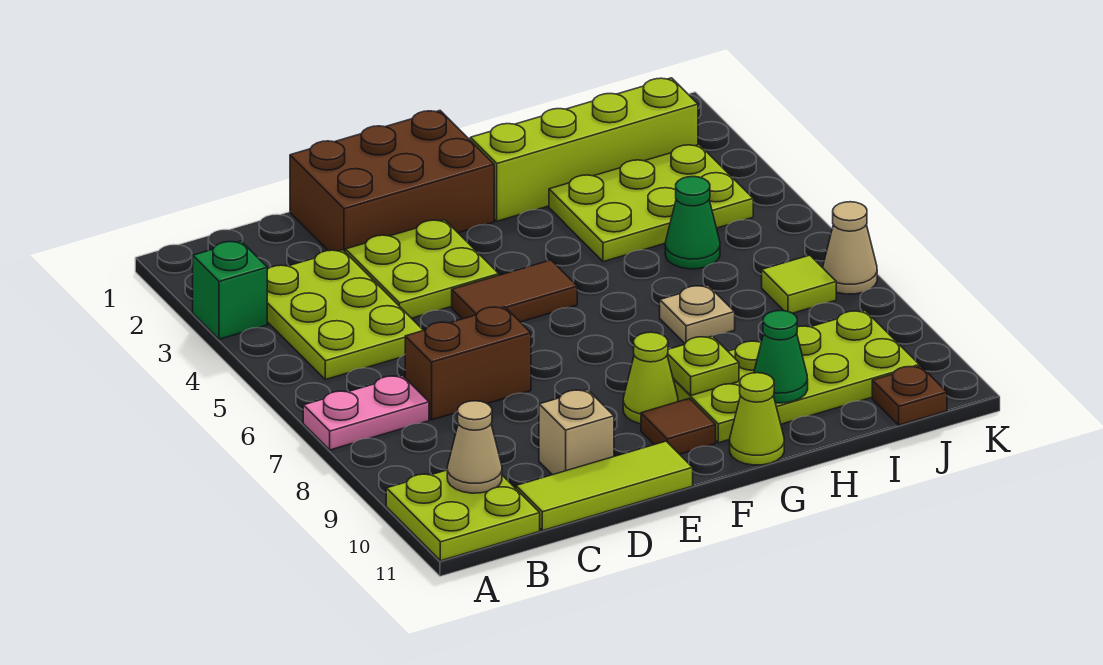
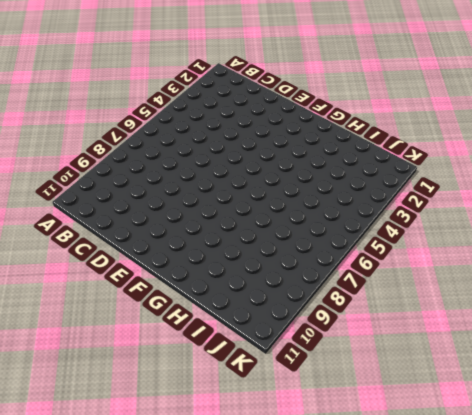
none -> green 1x1 brick [193,241,267,339]
none -> pink 1x2 plate [303,376,429,450]
none -> lime 2x2 plate [386,470,540,561]

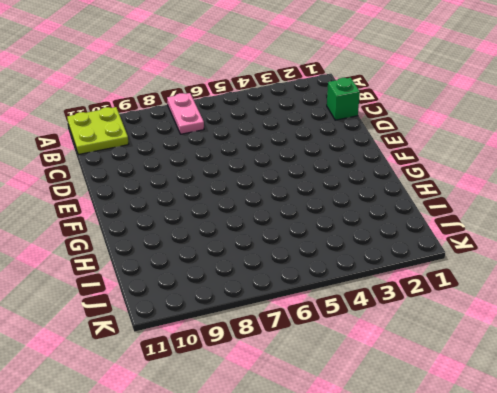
green 1x1 brick [327,78,360,120] -> green 1x1 brick moved to [193,241,267,339]
none -> lime 2x3 plate [267,250,423,380]
none -> brown 1x2 brick [405,307,531,420]
none -> lime 1x3 tile [516,441,693,531]

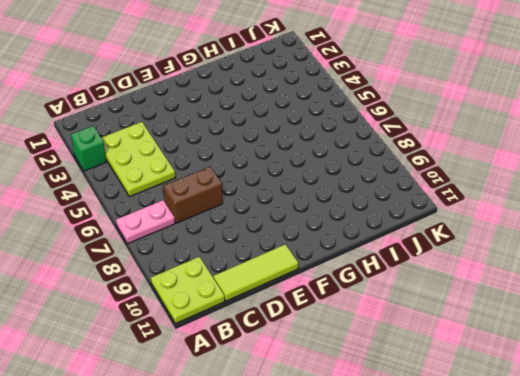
none -> brown 2x3 brick [290,111,494,251]
none -> lime 2x2 plate [345,220,499,318]
none -> tan 1x1 brick [539,390,614,475]

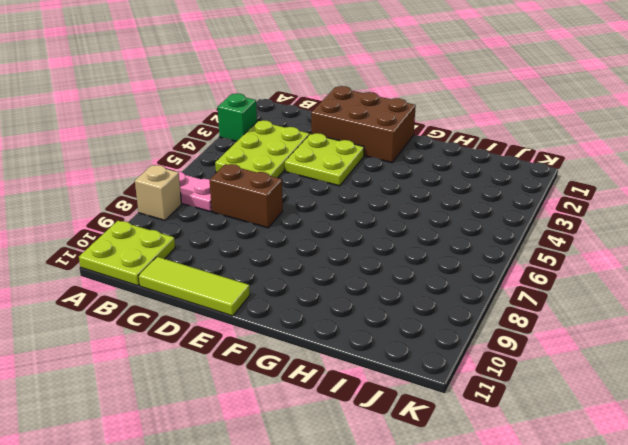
tan 1x1 brick [135,165,182,220] -> tan 1x1 brick moved to [539,390,614,475]
none -> brown 1x2 tile [452,260,577,322]
none -> lime 1x1 cone [623,332,678,424]
none -> brown 1x1 tile [641,398,716,454]

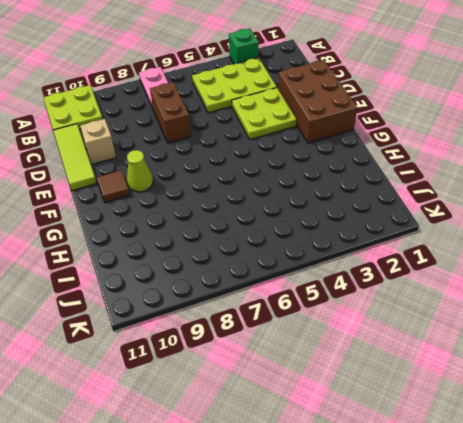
none -> brown 1x2 tile [452,260,577,322]
none -> lime 1x4 brick [470,78,698,221]
none -> lime 2x4 plate [673,311,919,443]

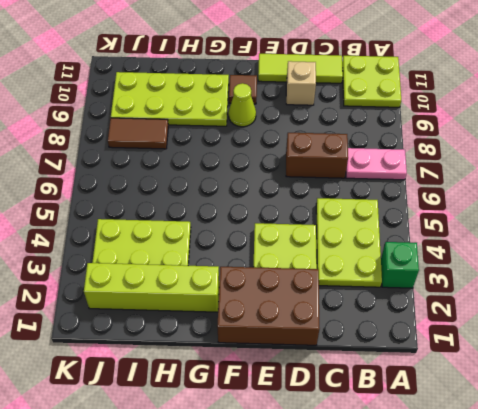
brown 1x2 tile [108,118,168,149] -> brown 1x2 tile moved to [452,260,577,322]
none -> lime 1x1 cone [730,373,784,465]
none -> tan 1x1 plate [660,285,735,343]
none -> green 1x1 cone [665,177,720,269]

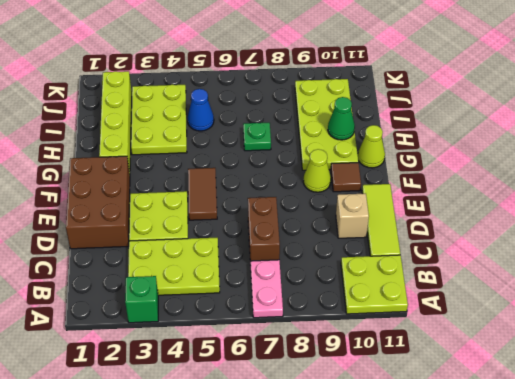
green 1x1 plate [243,123,271,151] -> tan 1x1 plate [660,285,735,343]
blue 1x1 cone [187,89,214,131] -> green 1x1 cone [665,177,720,269]
none -> lime 1x1 tile [762,255,836,313]
none -> brown 1x1 plate [872,366,947,425]
none -> tan 1x1 cone [823,202,877,294]

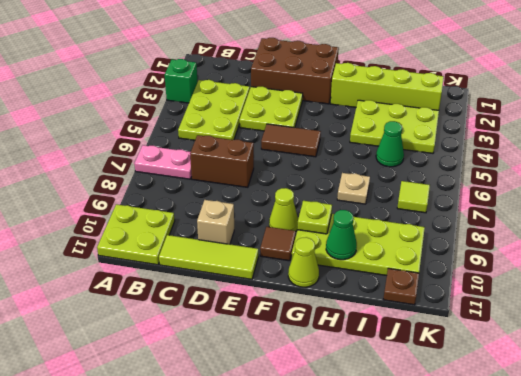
none -> tan 1x1 cone [823,202,877,294]
none -> tan 1x1 cone [447,401,502,493]

